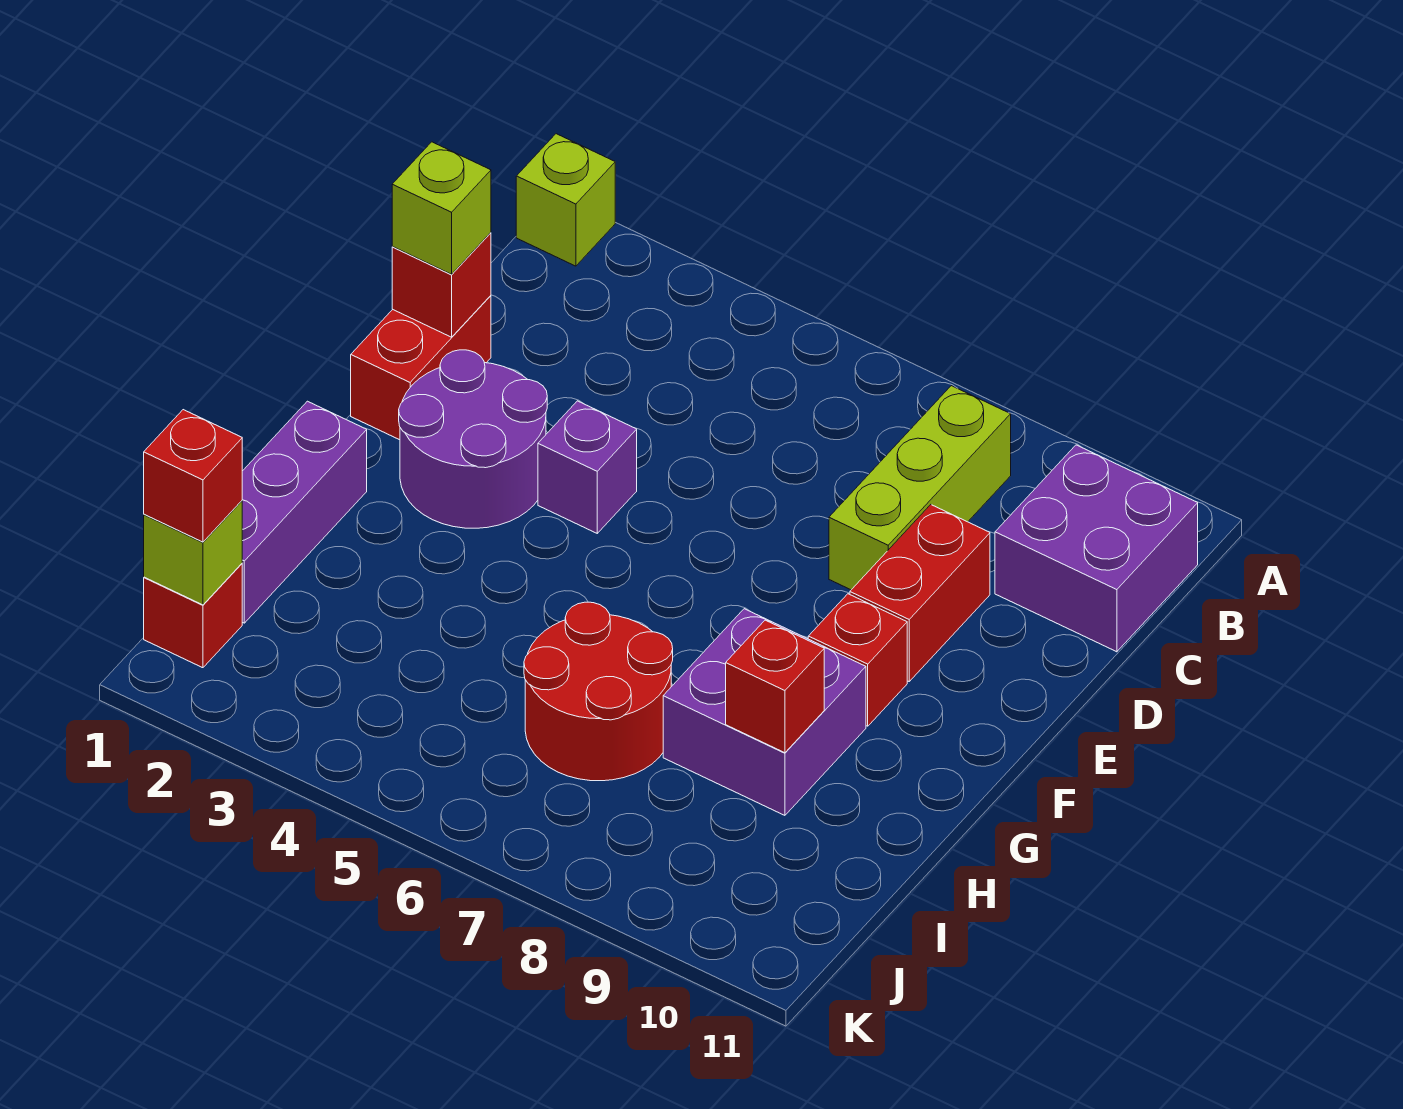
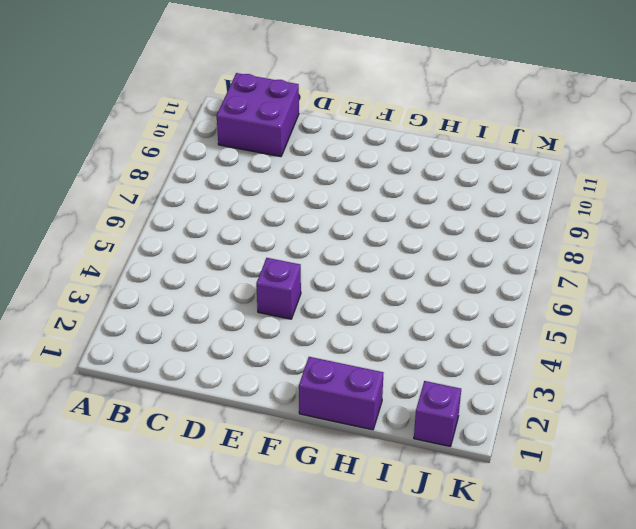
purple 1x2 brick [299,357,383,430] -> purple 1x3 brick [242,401,367,623]
purple 1x1 brick [414,381,461,447] -> red 1x1 brick [144,564,242,668]
none -> lime 1x1 brick [516,134,615,266]
none -> lime 1x3 brick [829,386,1011,590]
none -> red 1x2 brick [351,296,491,440]

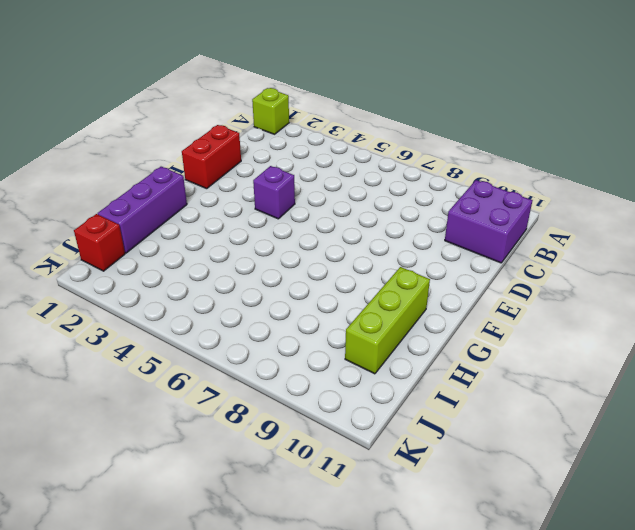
lime 1x3 brick [345,267,430,374] -> lime 1x3 brick moved to [829,386,1011,590]
none -> red 1x2 brick [850,505,990,681]
none -> purple 2x2 round brick [399,350,547,528]
none -> red 1x1 brick [808,594,907,726]

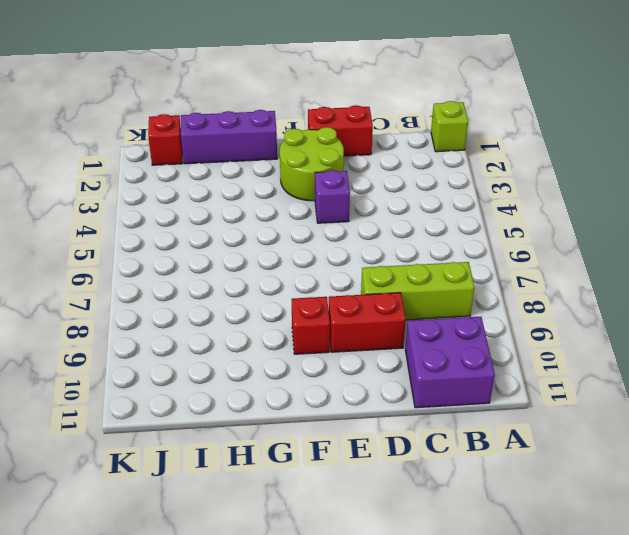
lime 2x2 round brick [280,127,344,201] -> purple 2x2 round brick [399,350,547,528]
none -> purple 2x2 brick [663,609,866,815]
none -> red 2x2 round brick [524,602,673,781]
none -> red 1x1 brick [392,233,491,337]

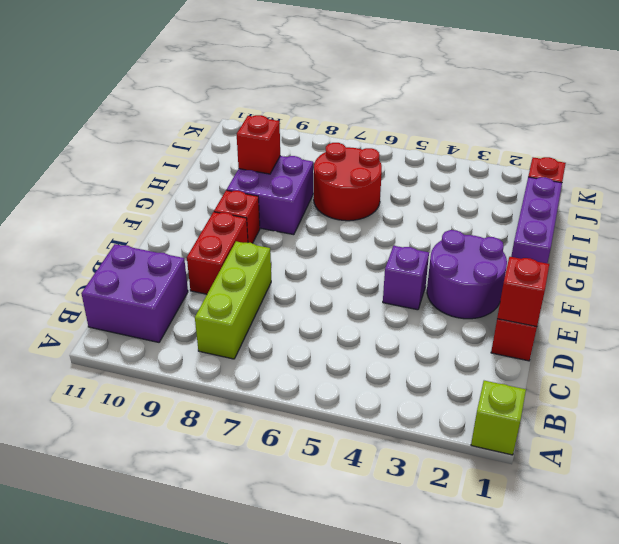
none -> lime 1x1 brick [144,501,242,605]
none -> lime 1x1 brick [392,142,491,274]
none -> red 1x1 brick [144,410,242,542]

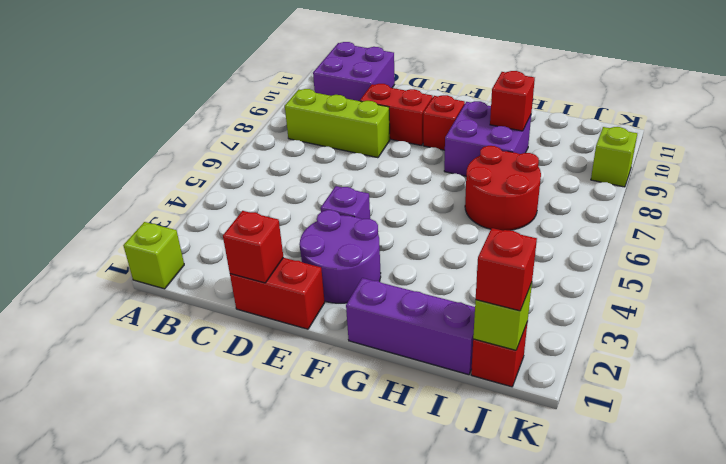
lime 1x1 brick [591,127,637,187] -> lime 1x1 brick moved to [392,142,491,274]

